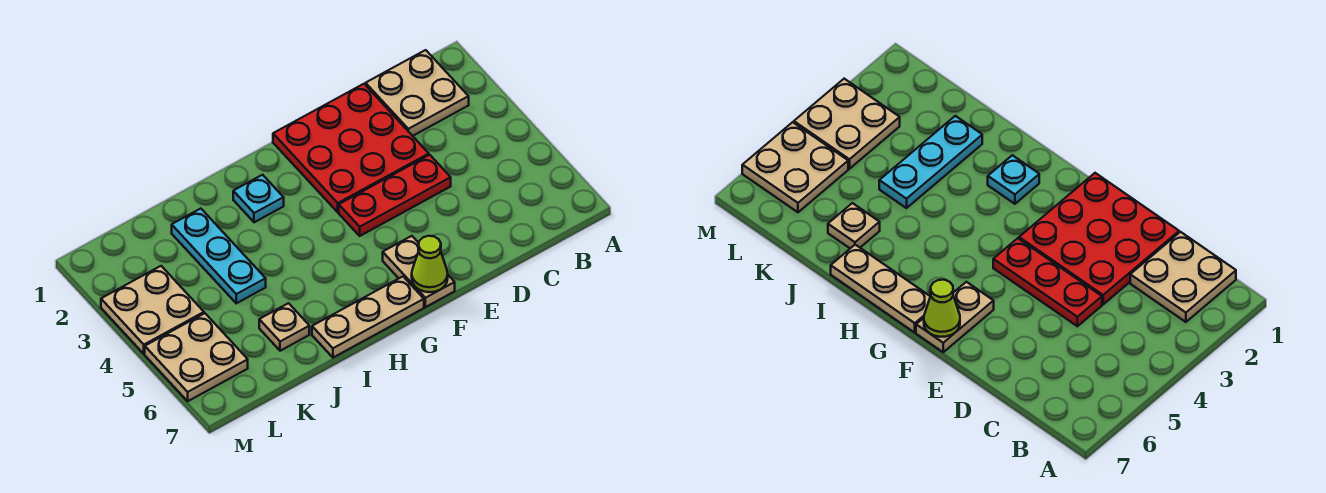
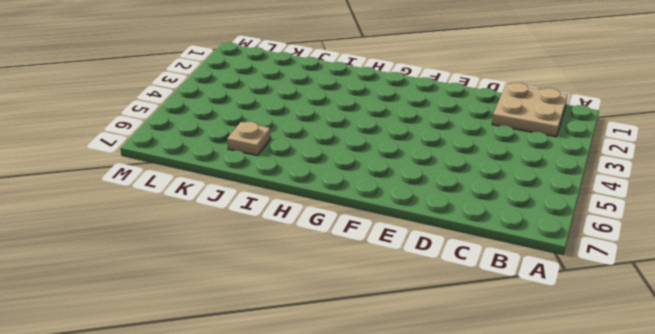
none -> red 3x3 plate [273,84,429,212]
none -> red 1x3 plate [339,155,451,236]

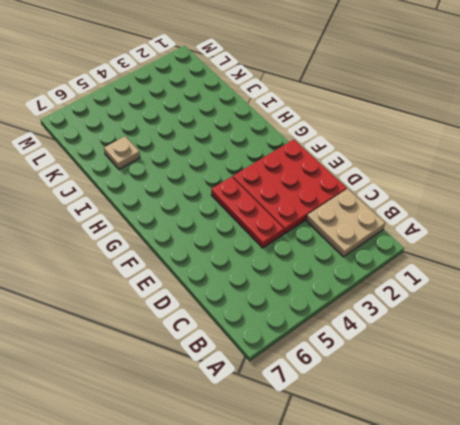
none -> tan 1x2 plate [383,236,455,307]
none -> tan 1x3 plate [312,277,424,358]

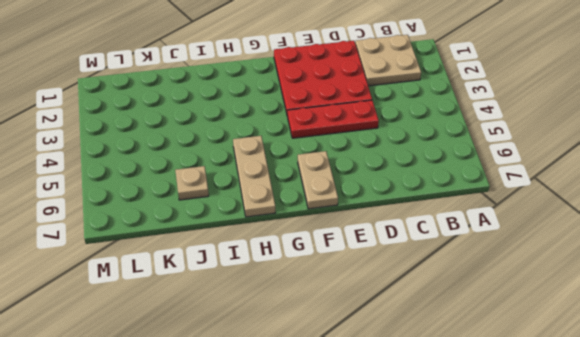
tan 1x3 plate [233,136,275,217] -> tan 1x3 plate turned to [312,277,424,358]
none -> cyan 1x1 plate [233,175,284,222]
none -> cyan 1x3 plate [172,209,266,303]

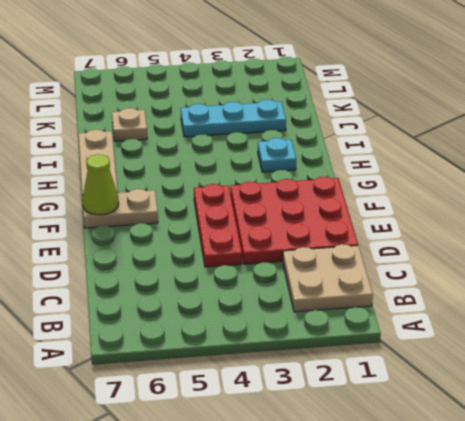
none -> tan 2x2 plate [101,266,204,354]
none -> tan 2x2 plate [145,313,248,401]

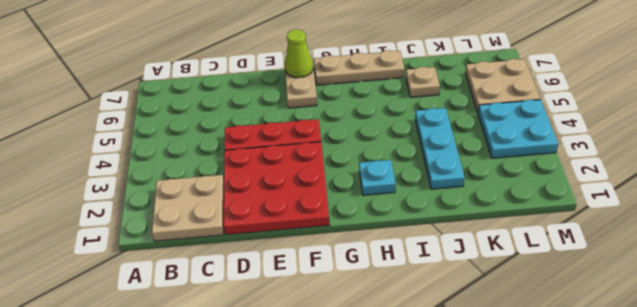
cyan 2x2 plate [478,100,558,158] -> tan 2x2 plate [101,266,204,354]

